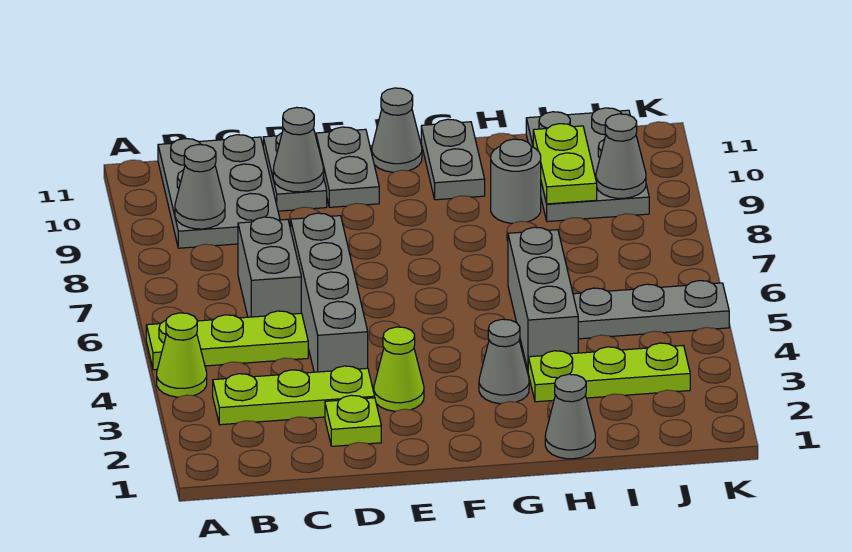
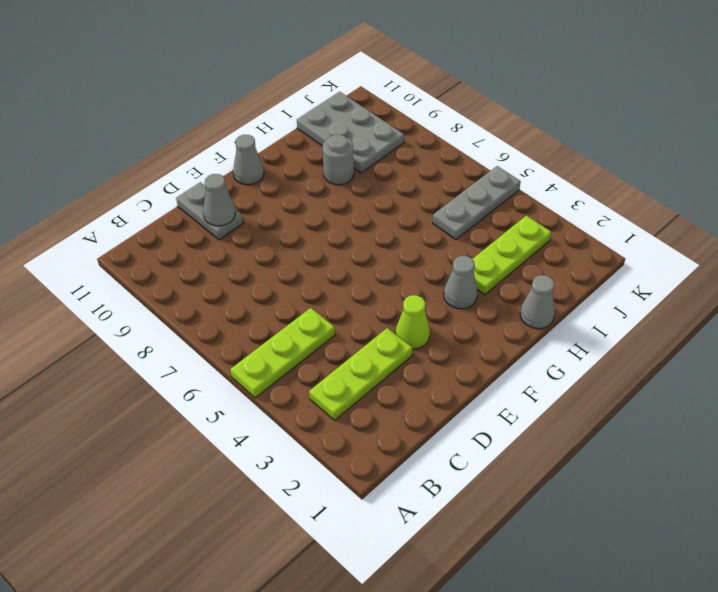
none -> lime 1x1 cone [157,313,207,397]
none -> grey 2x3 plate [158,135,280,248]
none -> grey 1x2 brick [238,217,301,317]

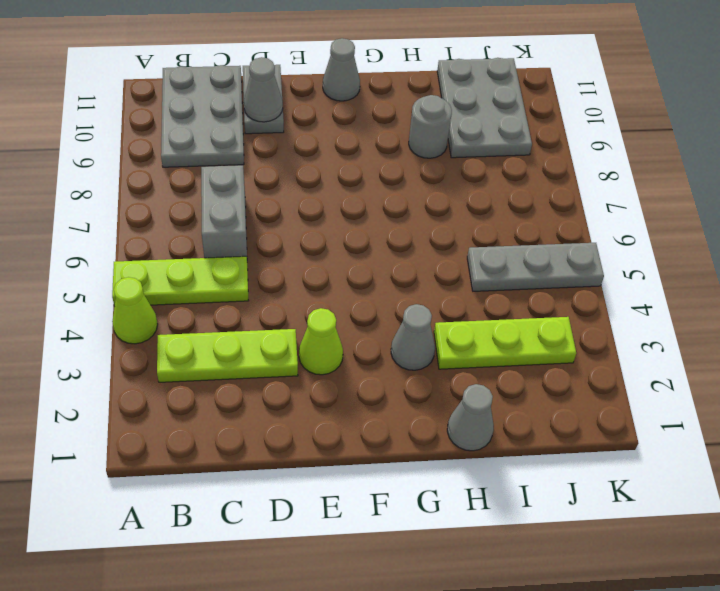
none -> lime 1x1 plate [325,395,381,446]
none -> grey 1x4 brick [291,213,368,372]
none -> grey 1x2 plate [316,127,379,207]

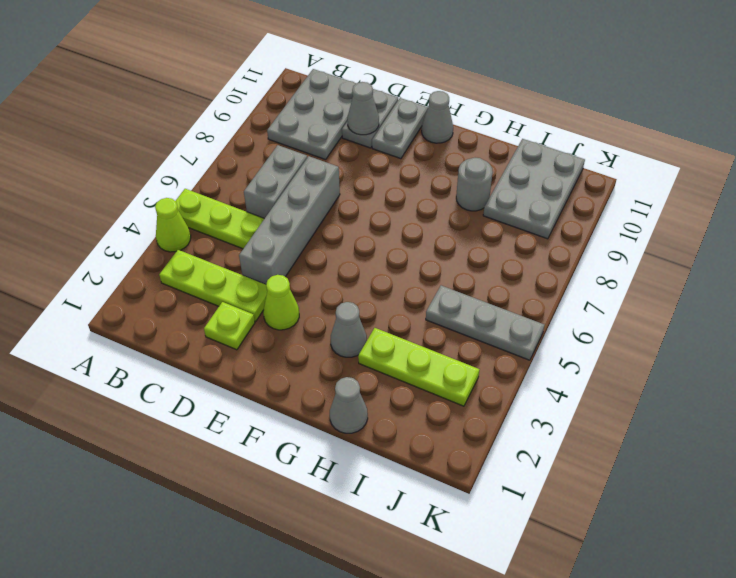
none -> grey 1x2 plate [421,119,485,200]
none -> grey 1x3 brick [508,227,578,370]
none -> grey 1x1 cone [175,145,225,229]

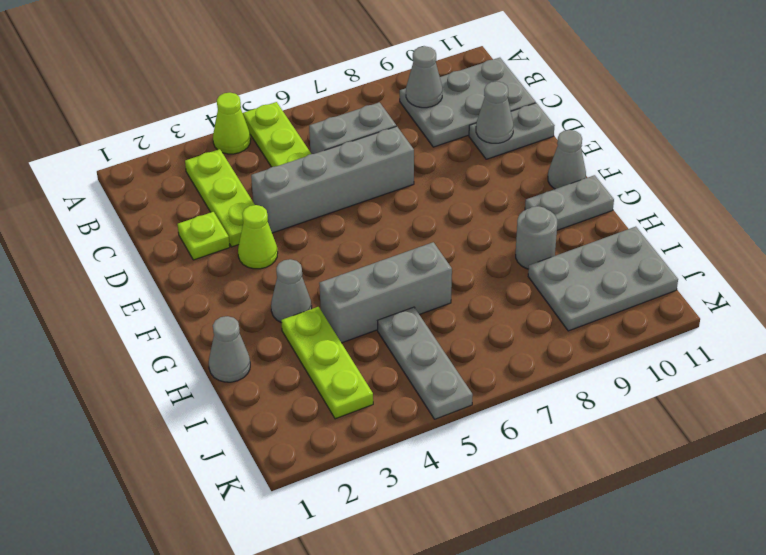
none -> grey 1x2 plate [316,127,379,207]
none -> lime 1x2 plate [533,124,597,204]
none -> grey 1x1 cone [596,114,646,198]

